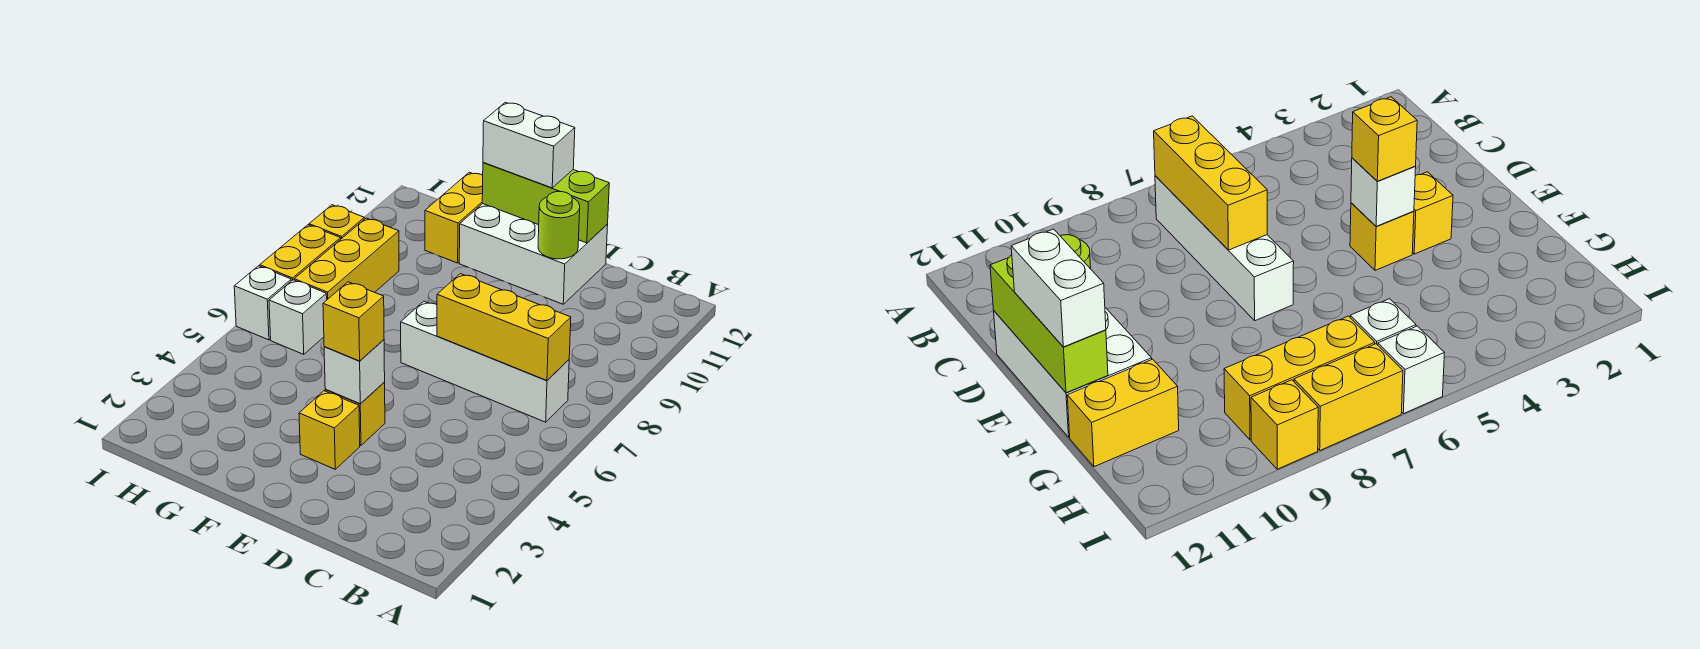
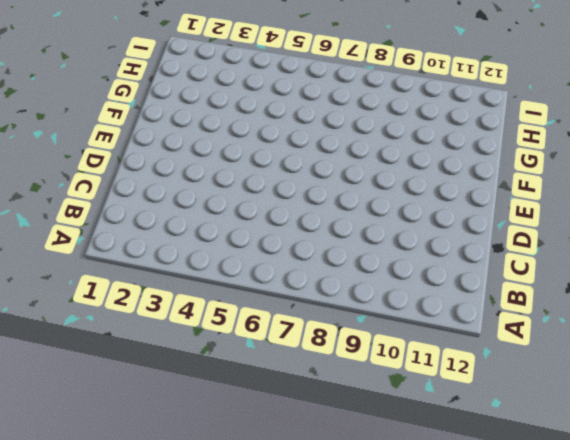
none -> white 1x4 brick [401,301,569,422]
none -> white 2x3 brick [459,204,608,304]
none -> yellow 1x1 brick [299,391,360,469]

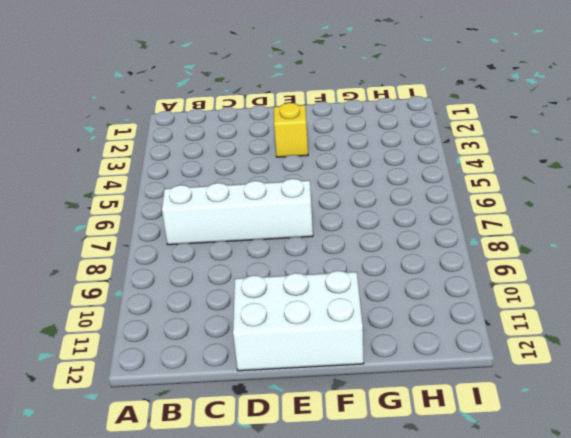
none -> yellow 1x1 brick [325,382,385,446]
none -> yellow 1x2 brick [425,172,483,263]
none -> white 1x1 brick [269,280,327,354]

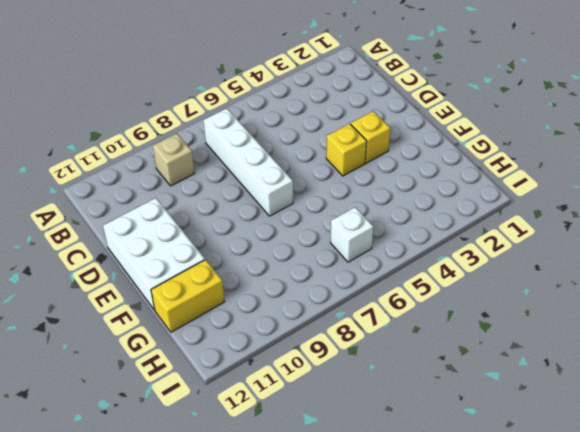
tan 1x1 brick [153,134,195,186] -> none
none -> yellow 1x3 brick [294,218,399,300]
none -> white 1x1 brick [234,266,291,340]
none -> yellow 1x2 brick [260,225,341,281]

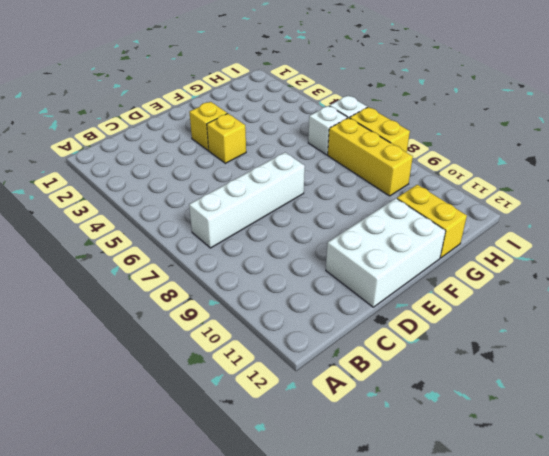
none -> yellow 1x1 brick [309,205,364,239]
none -> yellow 1x3 brick [437,274,571,380]
none -> lime 1x1 round brick [538,191,580,259]

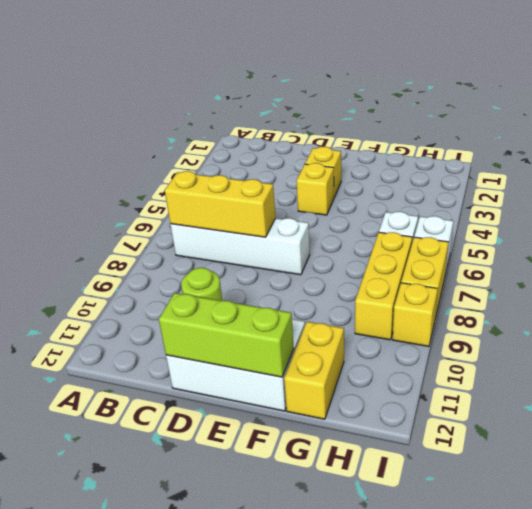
none -> white 1x1 brick [324,340,385,404]
none -> yellow 1x1 brick [323,282,384,361]
none -> white 1x2 brick [483,103,575,188]

